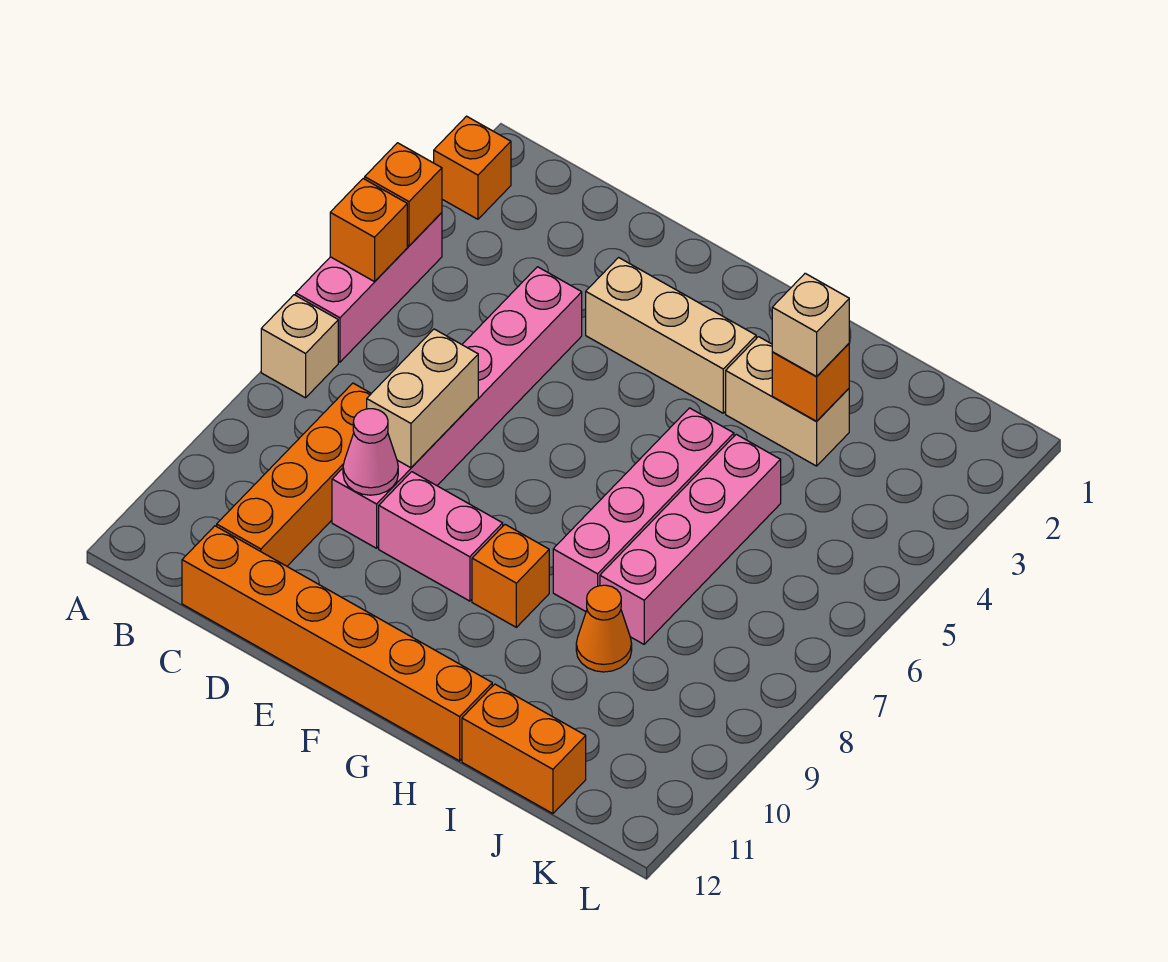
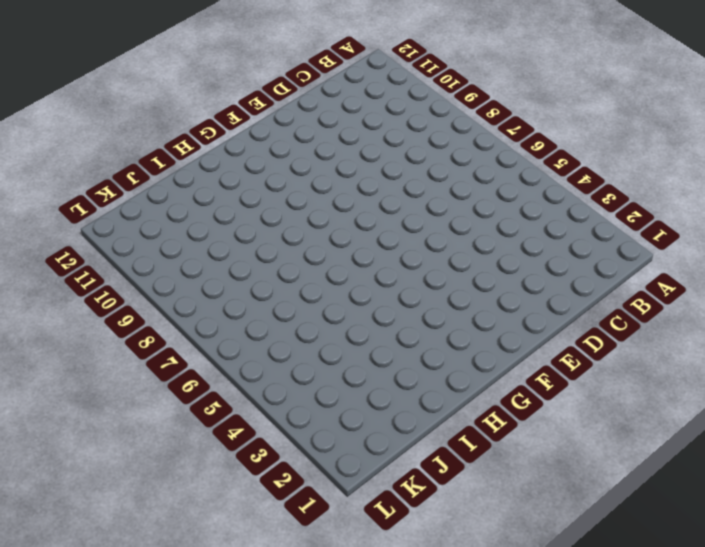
none -> orange 1x1 brick [434,116,511,219]
none -> pink 1x3 brick [296,213,442,362]
none -> tan 1x1 brick [261,295,338,398]

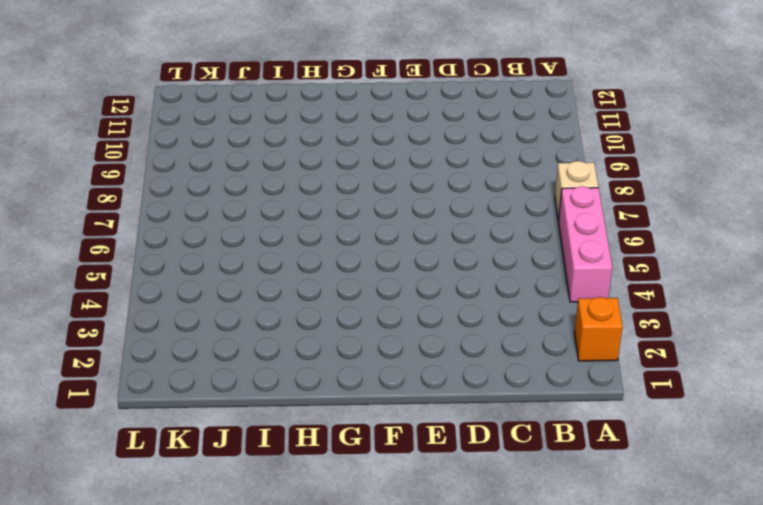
none -> orange 1x4 brick [217,383,371,566]
none -> orange 1x6 brick [182,526,492,761]
none -> pink 1x6 brick [332,267,582,548]

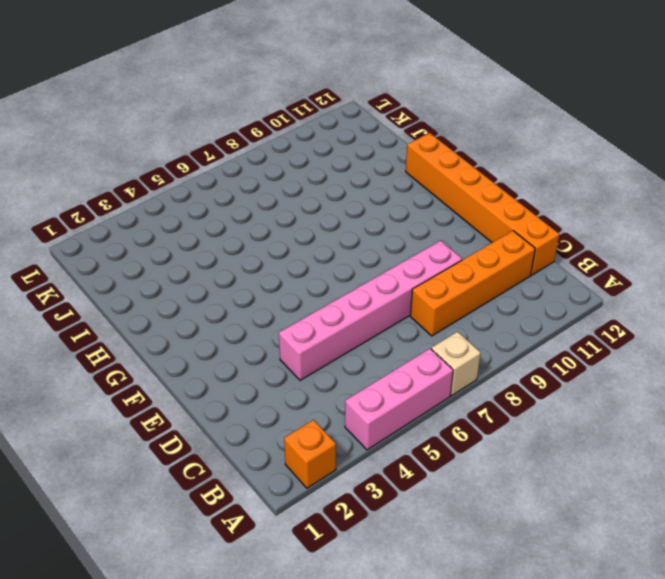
none -> tan 1x3 brick [586,258,756,413]
none -> pink 1x2 brick [379,472,503,601]
none -> orange 1x1 brick [472,525,549,627]

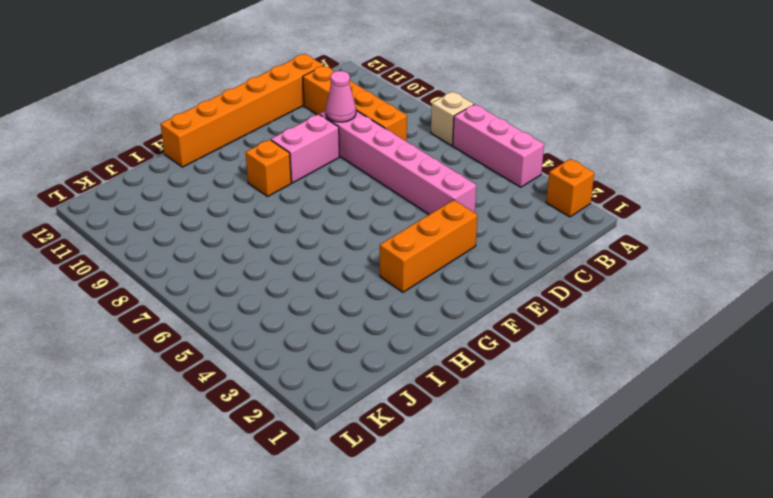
orange 1x3 brick [380,200,477,292] -> tan 1x3 brick [586,258,756,413]
none -> tan 1x2 brick [726,337,849,466]
none -> pink 1x4 brick [553,408,734,612]
none -> pink 1x4 brick [600,434,781,644]

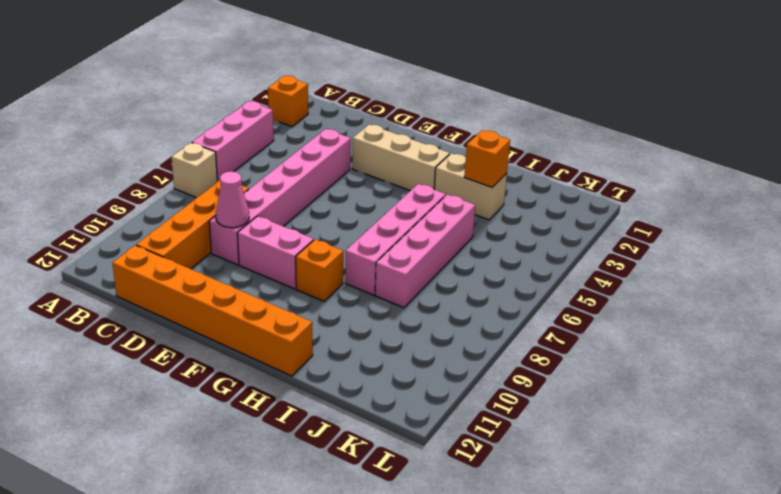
none -> orange 1x1 cone [576,585,632,672]
none -> orange 1x2 brick [462,684,586,814]
none -> orange 1x1 brick [365,143,442,246]

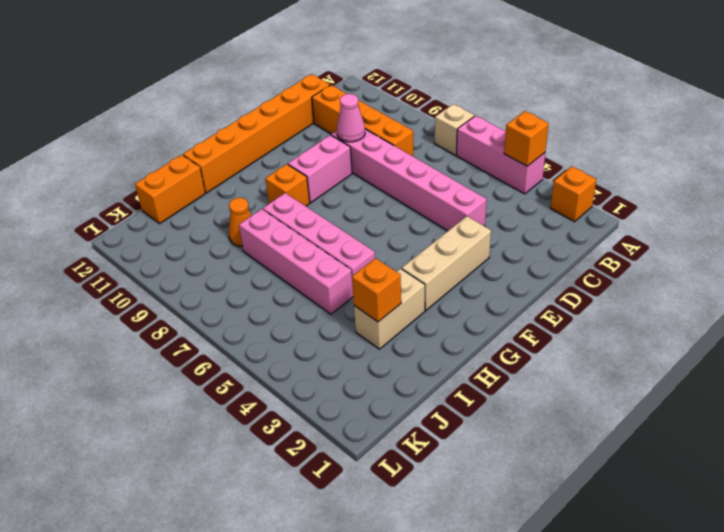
none -> orange 1x1 brick [330,179,407,282]
none -> tan 1x2 brick [367,329,478,468]
none -> tan 1x1 brick [772,273,849,376]

